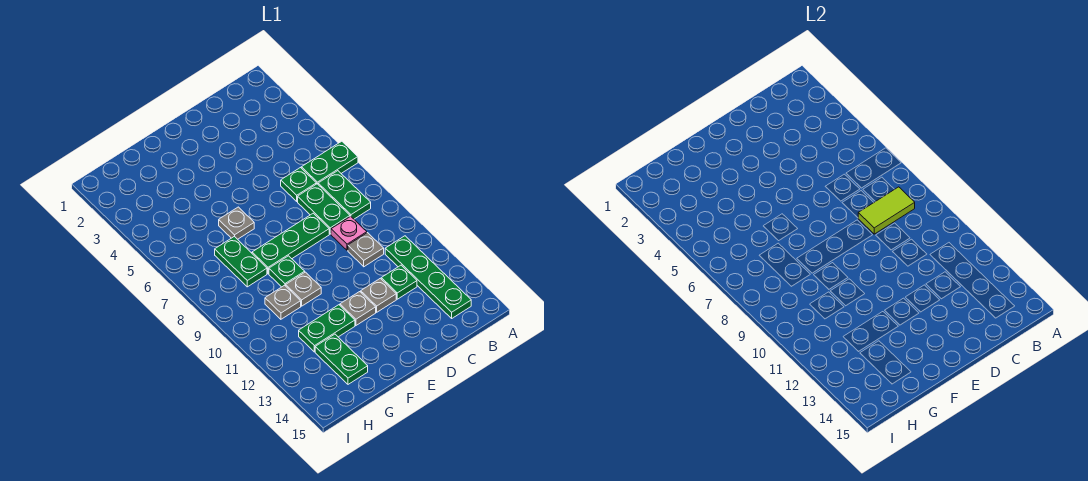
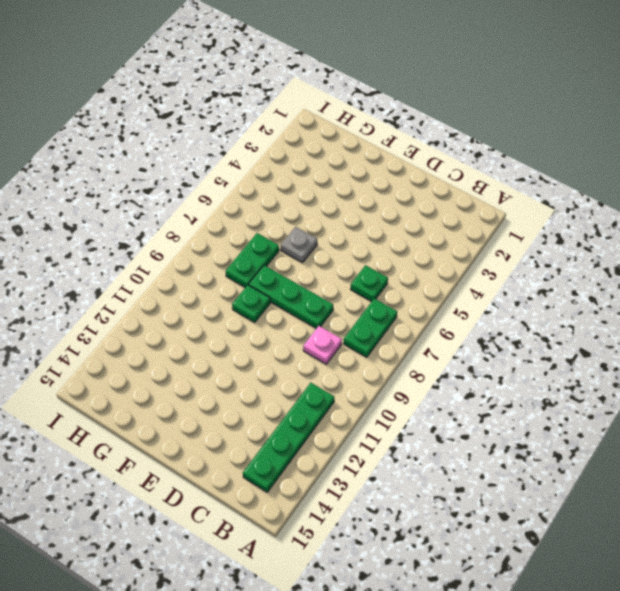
none -> green 1x2 plate [301,141,358,184]
none -> green 1x2 plate [298,184,350,234]
none -> grey 1x1 plate [348,233,384,267]

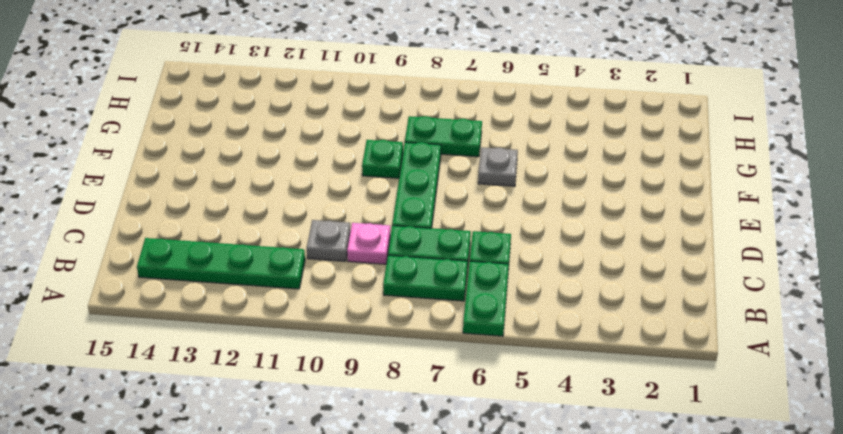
none -> green 1x1 plate [381,265,417,299]
none -> grey 1x1 plate [361,278,396,312]
none -> grey 1x1 plate [340,292,376,325]

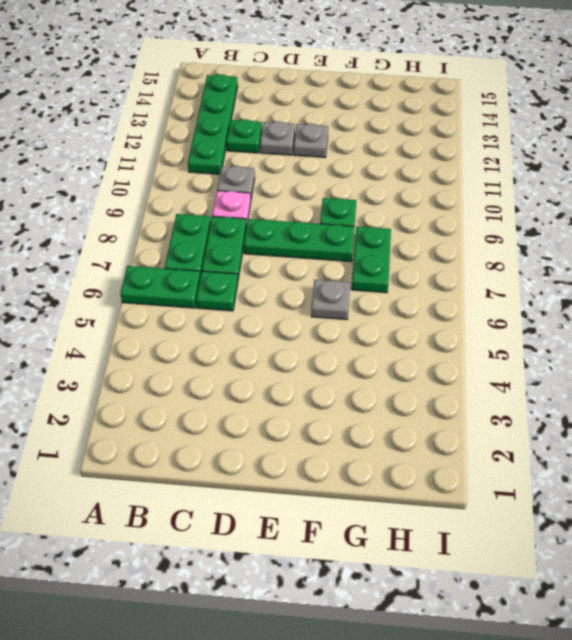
none -> grey 1x1 plate [286,272,321,306]
none -> green 1x2 plate [299,305,355,352]
none -> grey 1x1 plate [265,285,301,319]

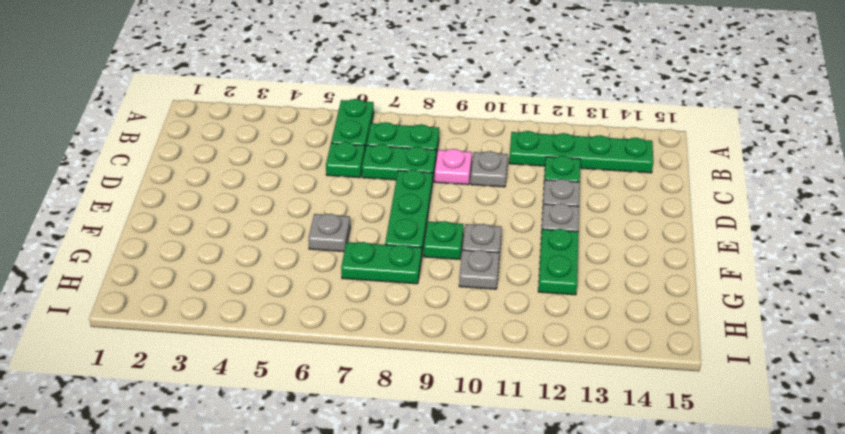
none -> green 1x2 plate [315,334,368,384]
none -> lime 1x2 tile [858,187,915,234]

